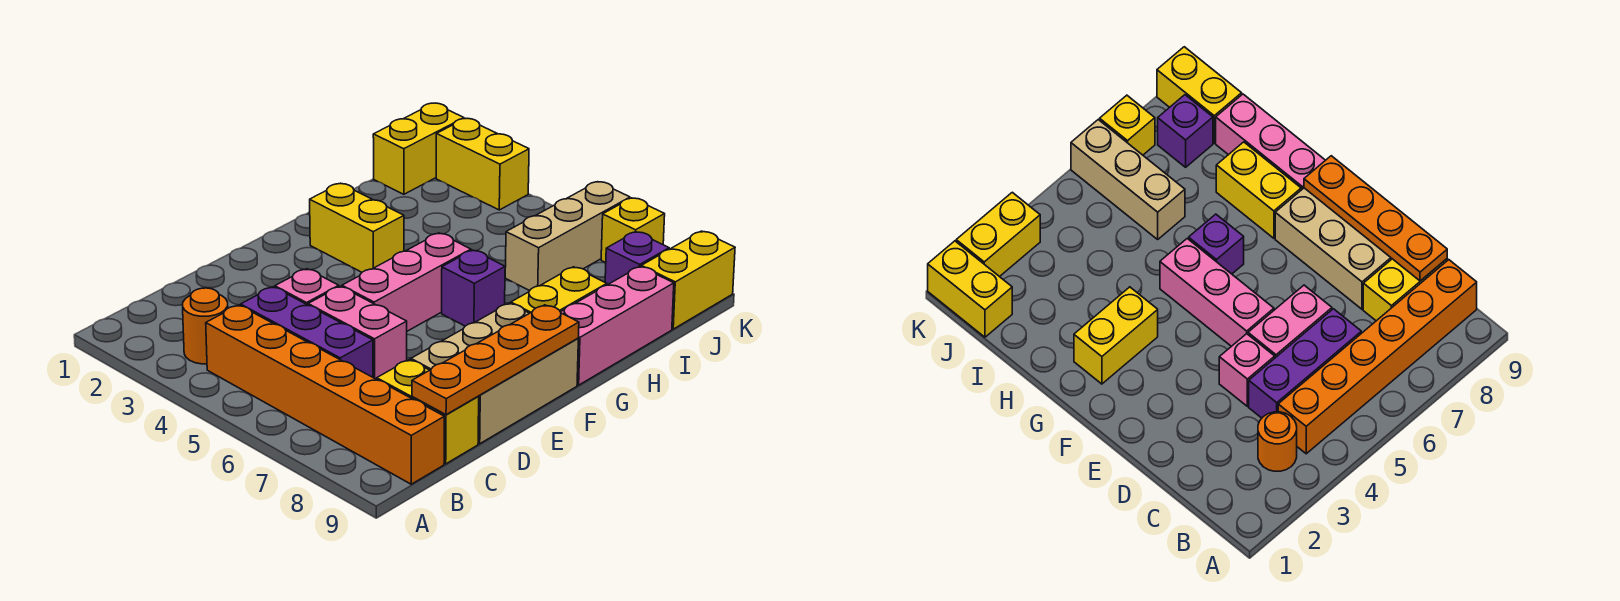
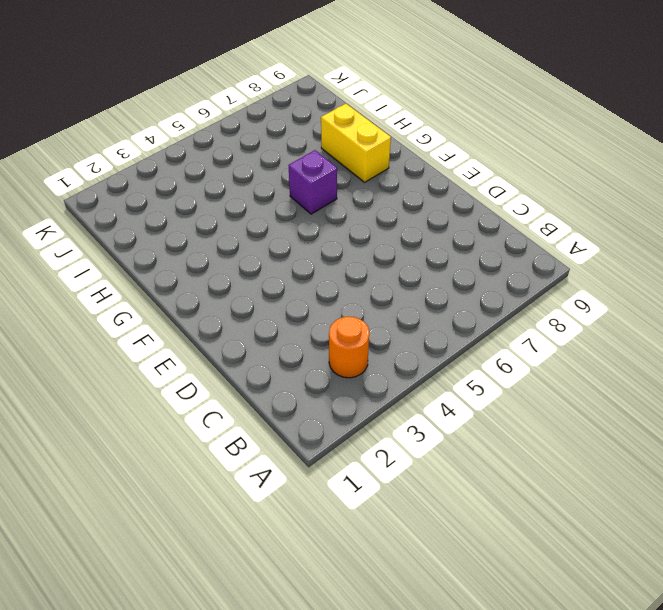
none -> orange 1x6 brick [206,305,444,484]
none -> purple 1x3 brick [241,287,373,377]
none -> yellow 1x2 brick [377,359,479,464]

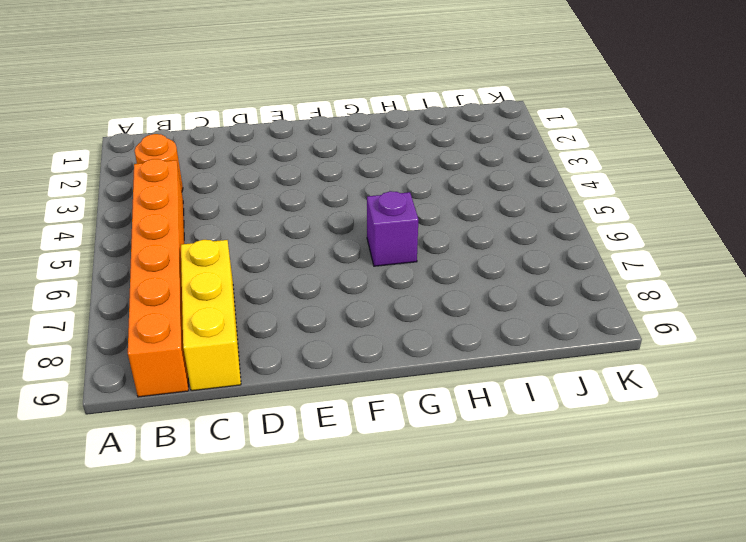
yellow 1x3 brick [181,240,241,391] -> yellow 1x2 brick [377,359,479,464]
none -> purple 1x3 brick [241,287,373,377]
none -> pink 1x1 brick [275,269,339,305]
none -> pink 1x2 brick [308,286,407,379]

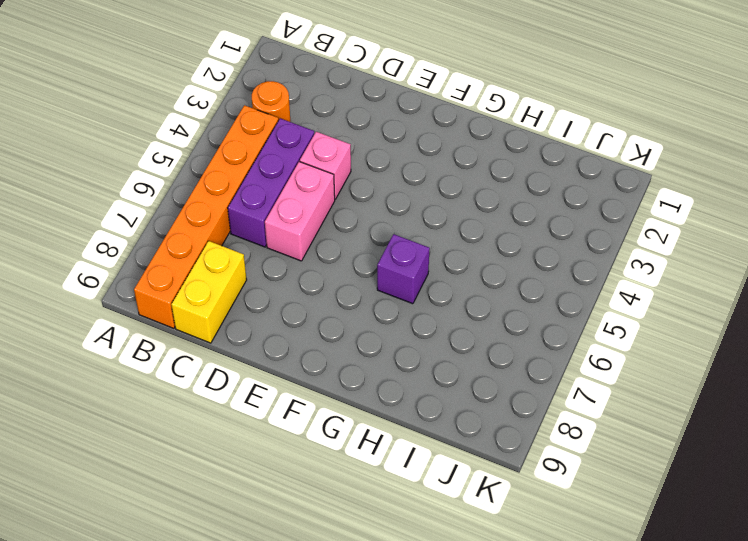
none -> tan 2x3 brick [411,303,578,444]
none -> pink 1x3 brick [342,233,471,331]
none -> yellow 1x2 brick [310,183,404,272]

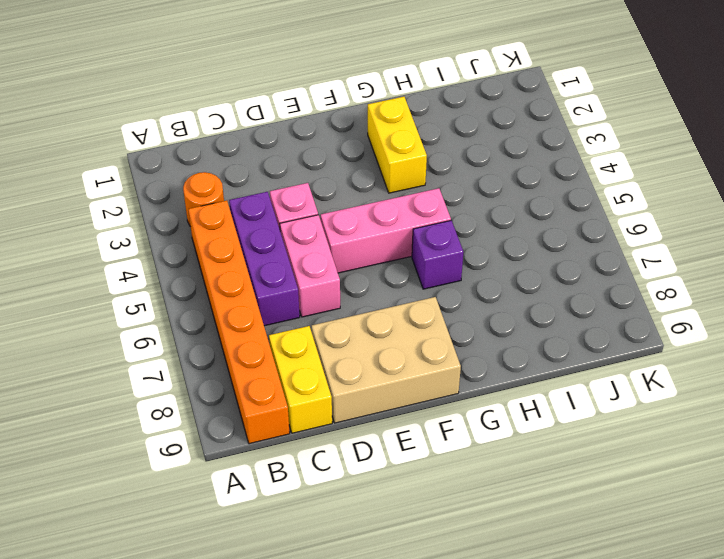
none -> yellow 1x2 brick [511,267,607,313]
none -> pink 1x3 brick [561,267,674,385]
none -> tan 1x3 brick [505,182,630,291]

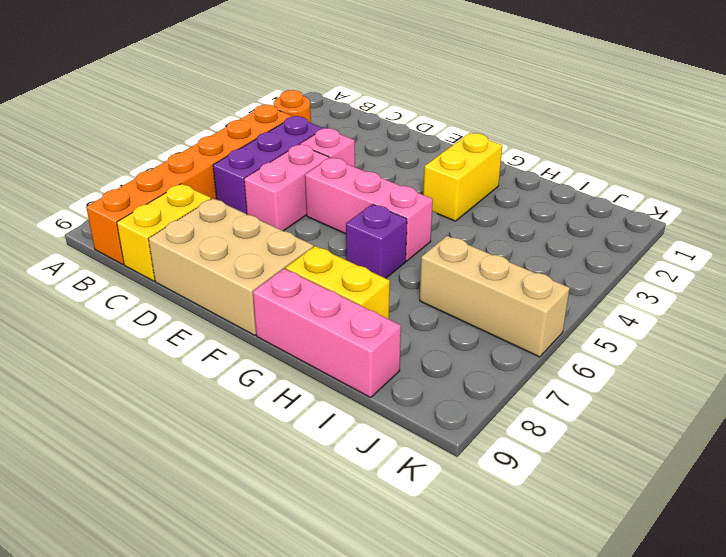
none -> yellow 1x2 brick [373,103,464,194]
none -> purple 1x1 brick [605,232,669,285]
none -> yellow 1x2 brick [641,231,735,329]

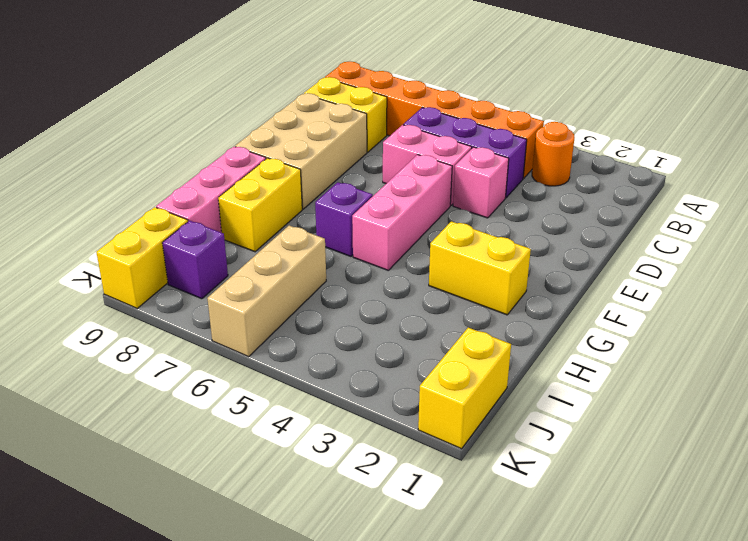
none -> yellow 1x2 brick [436,118,529,210]
none -> yellow 1x1 brick [601,198,665,263]
none -> orange 1x4 plate [412,305,579,415]

